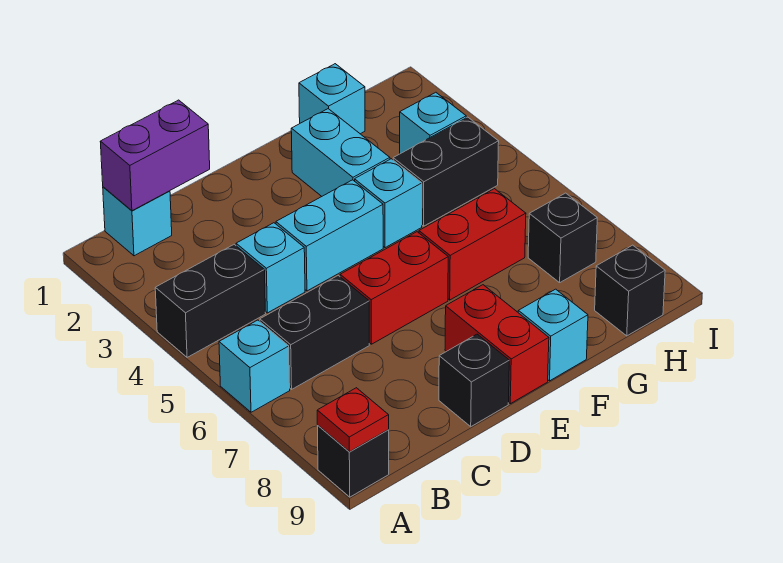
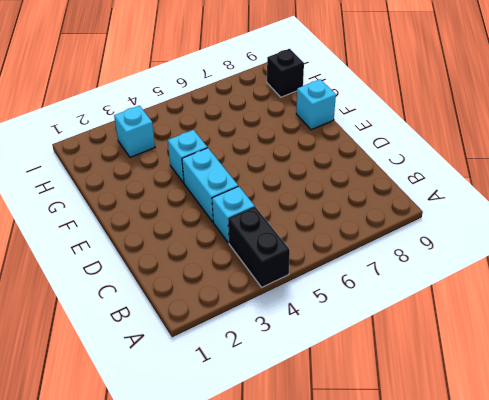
none -> cyan 1x1 brick [219,320,290,412]
none -> black 1x1 brick [318,426,389,497]
none -> cyan 1x1 brick [103,187,172,256]

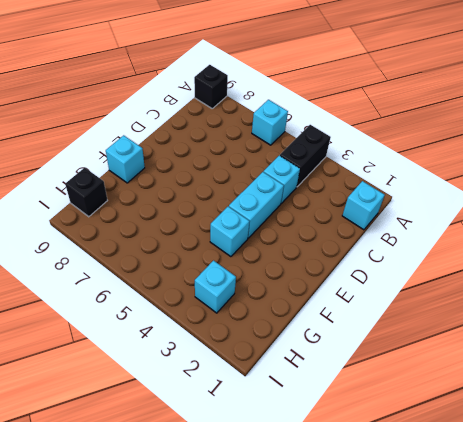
none -> black 1x2 brick [260,276,369,389]
none -> red 1x2 brick [340,232,448,344]
none -> black 1x1 brick [439,334,509,427]

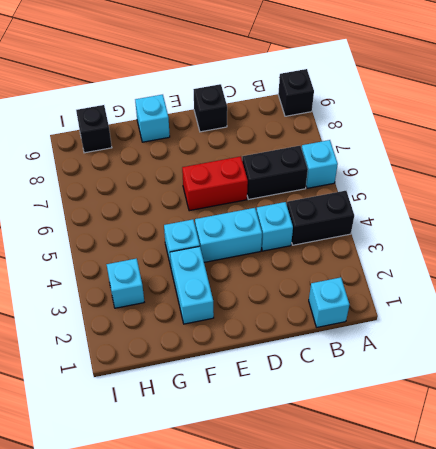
none -> red 1x2 brick [445,285,549,404]
none -> red 1x2 brick [419,189,526,300]
none -> cyan 1x1 brick [299,64,365,134]

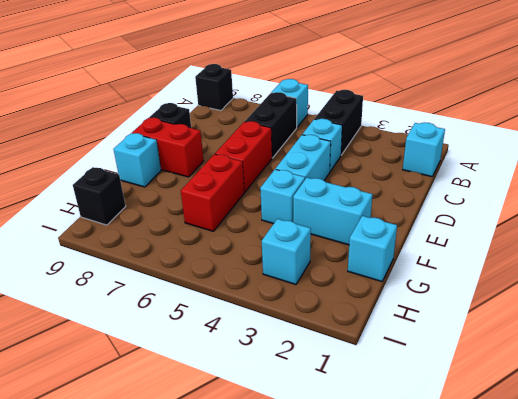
none -> black 1x2 brick [393,117,499,226]
none -> black 1x1 brick [528,193,597,283]
none -> red 1x1 plate [317,388,389,452]

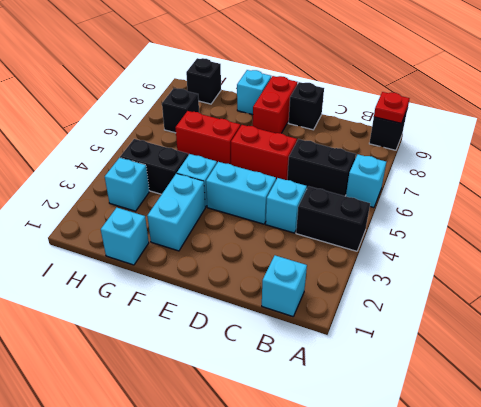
none -> purple 1x2 brick [100,100,210,211]

